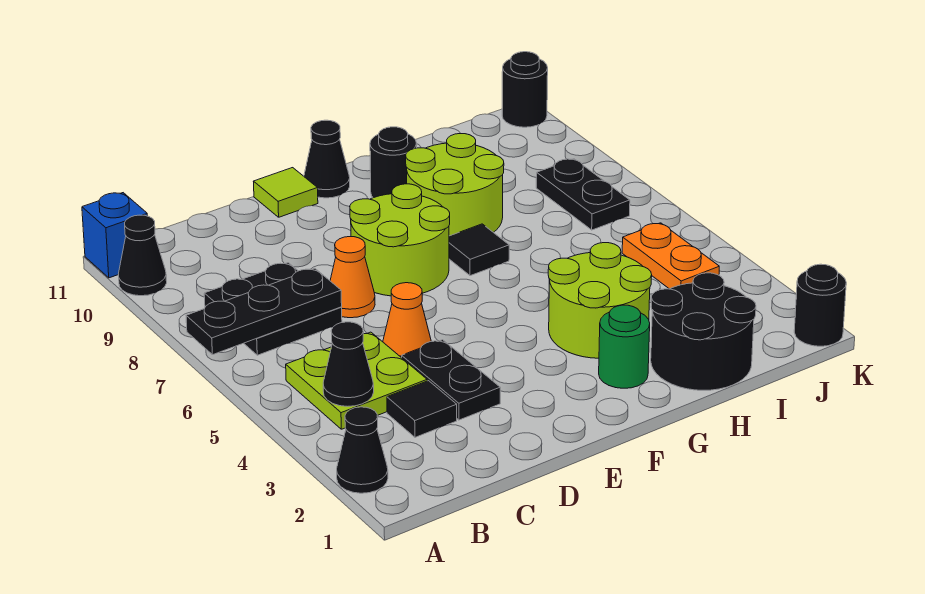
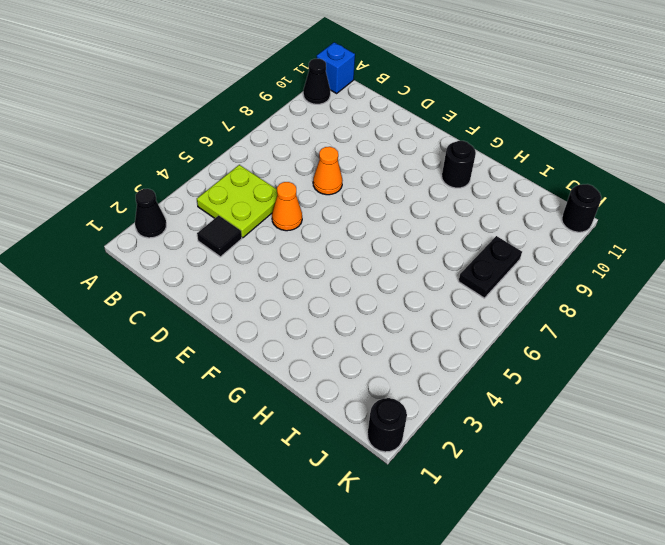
none -> black 2x2 plate [204,263,342,355]
none -> black 1x2 plate [402,340,500,420]
none -> lime 2x2 round brick [350,184,450,296]

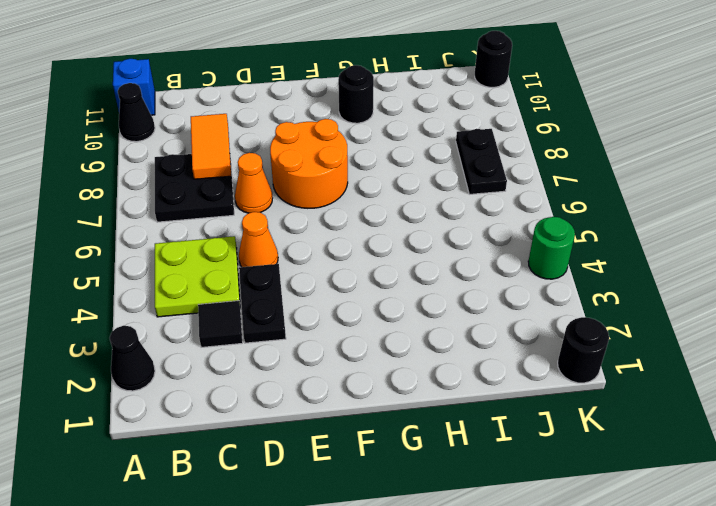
orange 1x2 tile [191,114,231,179] -> none
orange 2x2 round brick [270,119,348,208] -> lime 2x2 round brick [350,184,450,296]
green 1x1 round brick [528,217,575,279] -> green 1x1 round brick moved to [599,305,650,388]
none -> lime 1x1 tile [253,168,318,217]
none -> black 1x1 cone [304,120,350,198]
none -> lime 2x2 round brick [548,243,652,358]

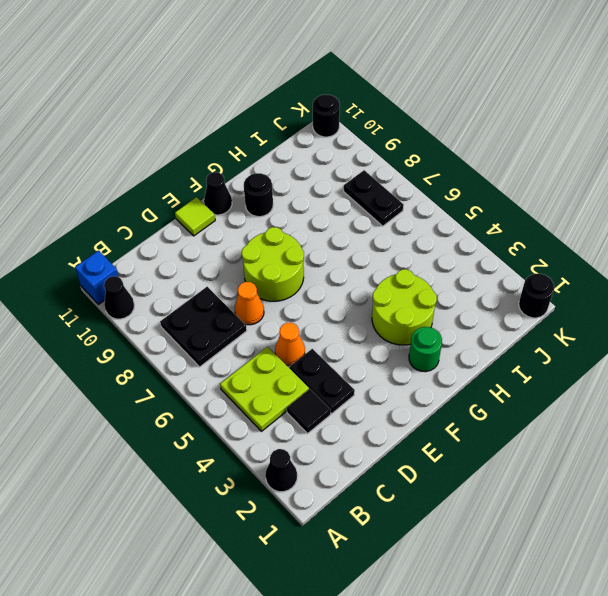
none -> black 1x1 tile [449,224,509,276]
none -> lime 2x2 round brick [406,133,504,236]
none -> black 2x2 round brick [651,273,756,390]

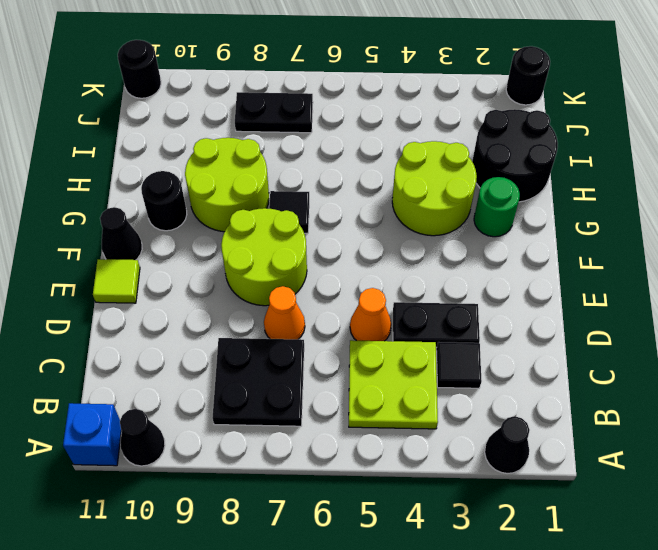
none -> orange 1x2 plate [622,223,719,289]
none -> black 1x3 plate [186,268,342,355]
none -> black 1x1 cone [323,322,374,406]

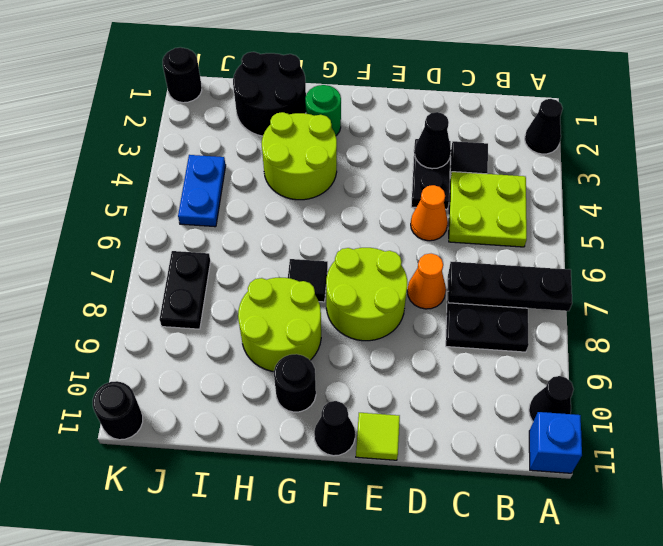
black 1x1 cone [415,112,451,169] -> black 1x1 cone moved to [323,322,374,406]
blue 1x2 plate [178,155,226,227] -> orange 1x2 plate [622,223,719,289]

